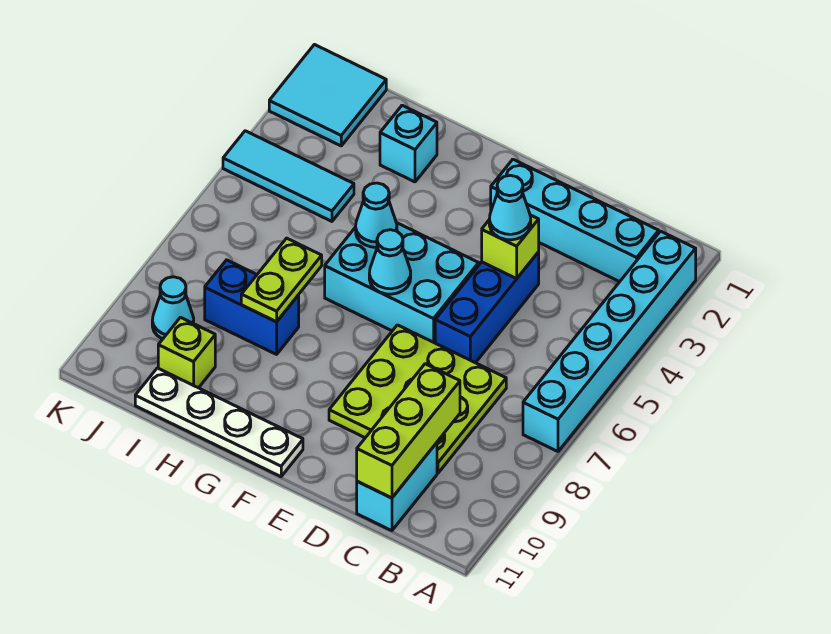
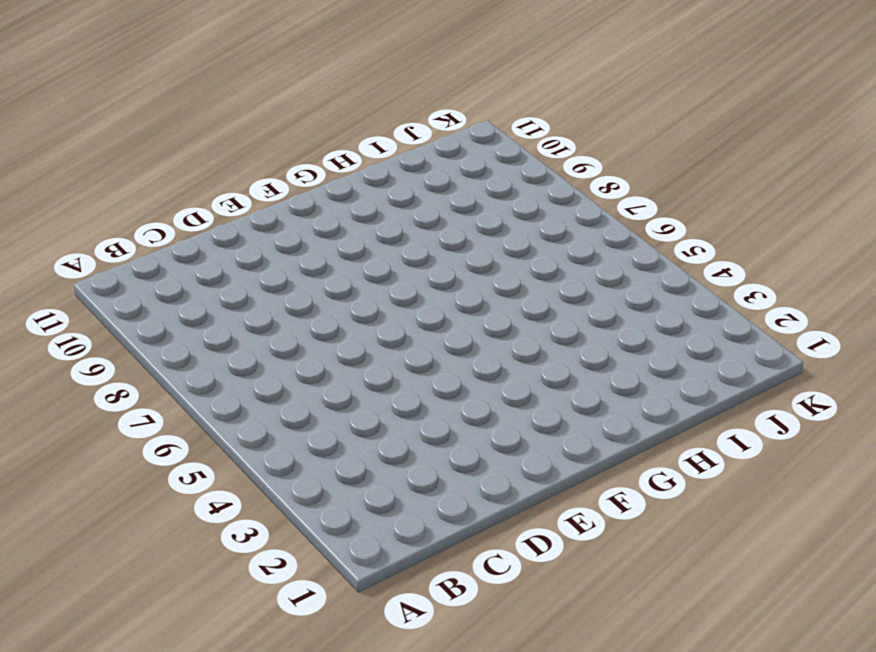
none -> cyan 1x6 brick [523,231,696,451]
none -> cyan 1x4 brick [491,160,659,282]
none -> lime 3x3 plate [329,325,506,473]

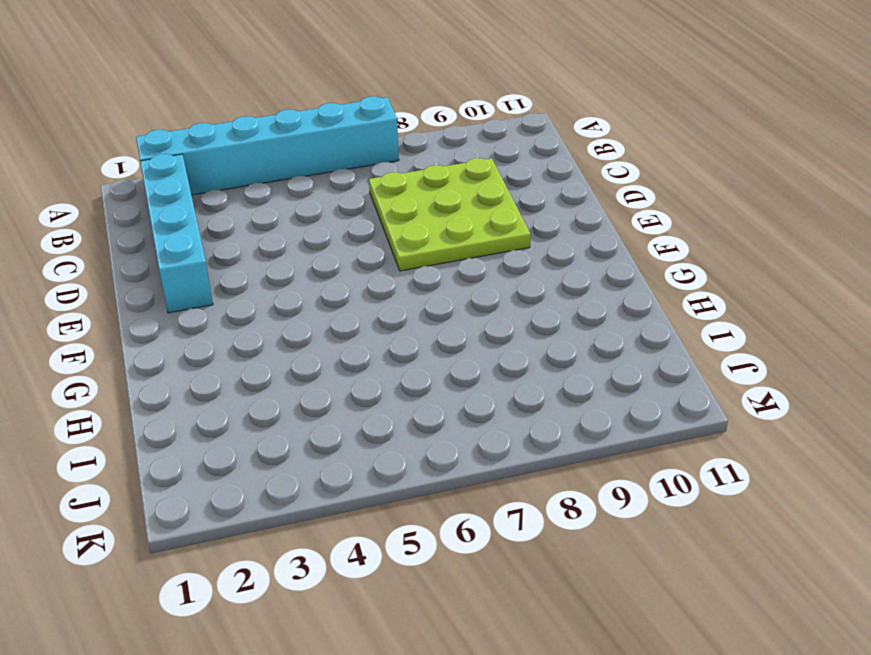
none -> cyan 1x2 brick [357,443,437,531]
none -> blue 1x3 brick [435,252,539,363]
none -> cyan 2x3 brick [325,223,479,343]

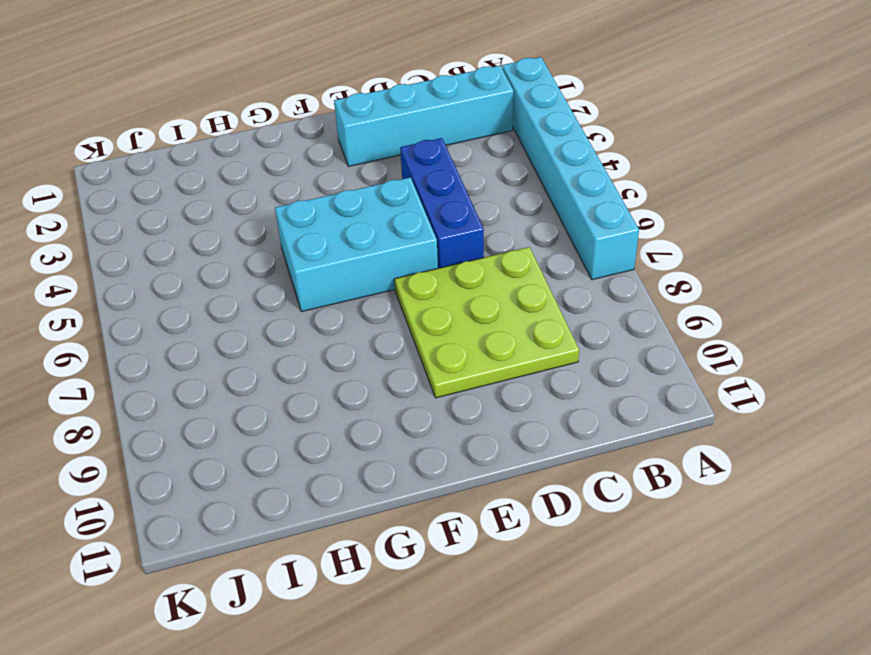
none -> cyan 1x2 brick [357,443,437,531]
none -> white 1x4 plate [135,368,303,477]
none -> cyan 1x1 brick [380,105,437,182]

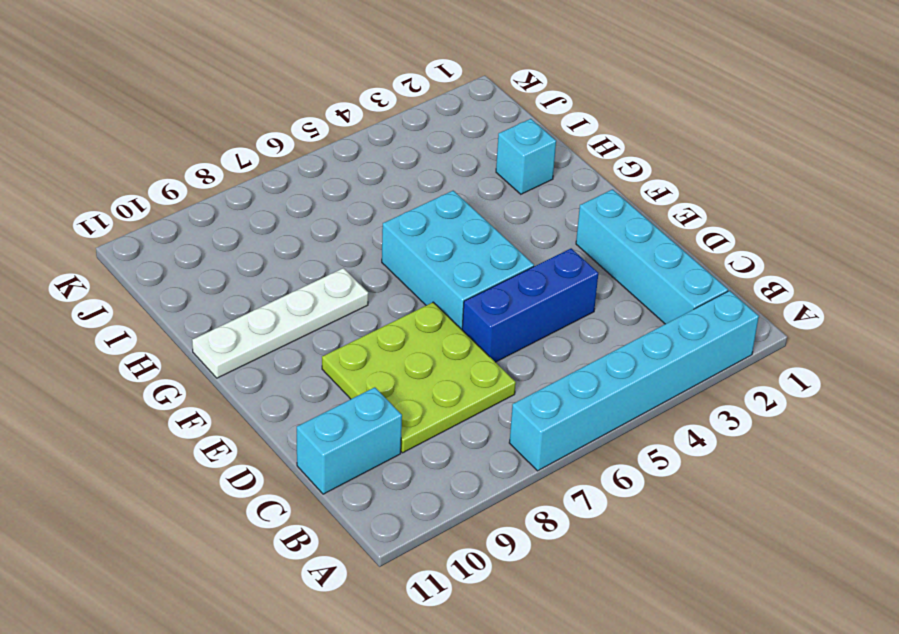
white 1x4 plate [192,268,368,378] -> white 1x4 plate turned to [135,368,303,477]
none -> blue 1x2 brick [205,260,299,354]
none -> cyan 1x3 tile [223,131,354,221]
none -> lime 1x1 brick [158,317,215,388]

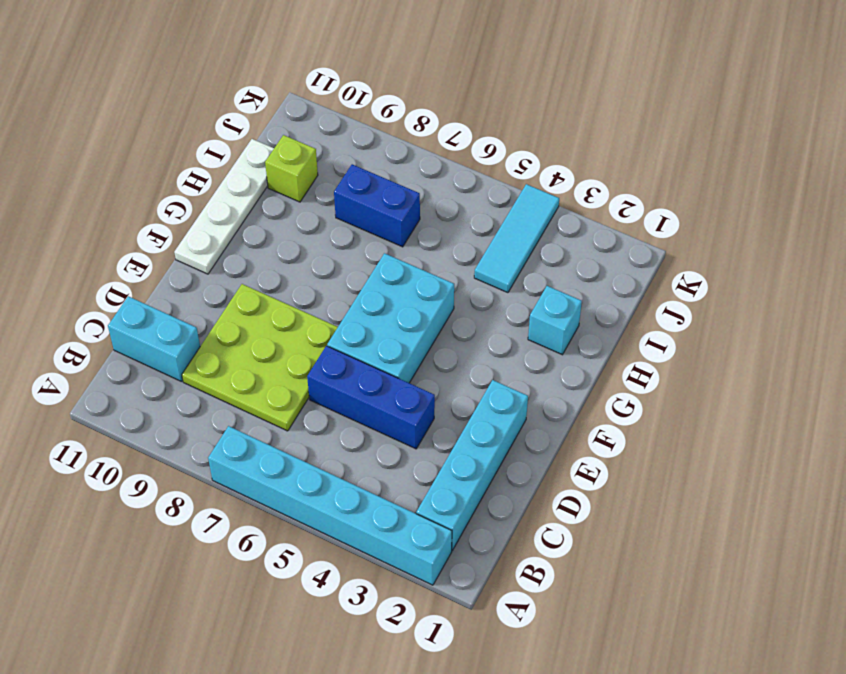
blue 1x2 brick [334,164,420,247] -> blue 1x2 brick turned to [205,260,299,354]
none -> cyan 2x2 tile [269,45,386,146]
none -> cyan 1x1 cone [152,277,194,339]
none -> lime 1x3 brick [357,364,460,498]

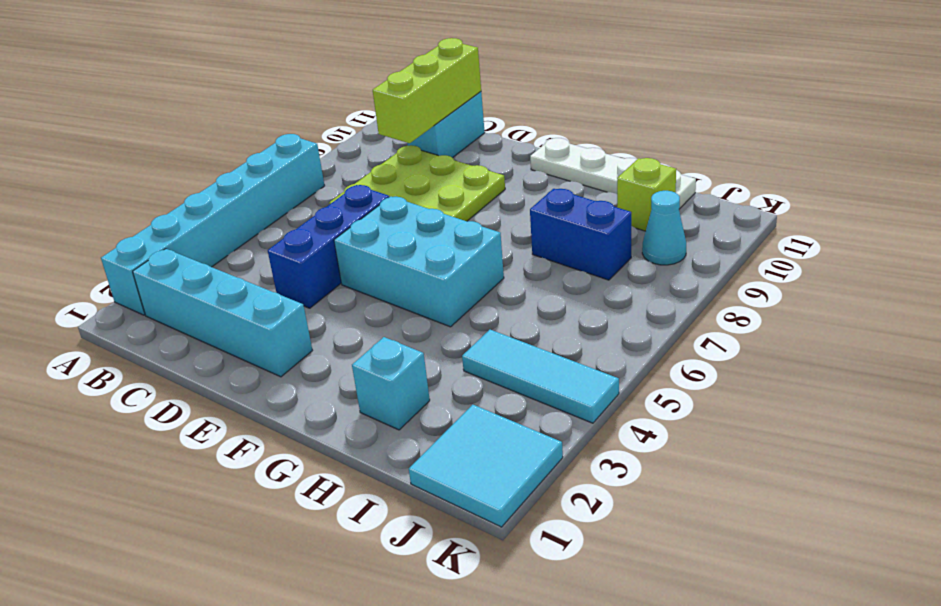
none -> lime 1x1 brick [482,215,539,279]
none -> cyan 1x1 cone [369,230,411,294]
none -> cyan 1x1 cone [356,183,397,247]

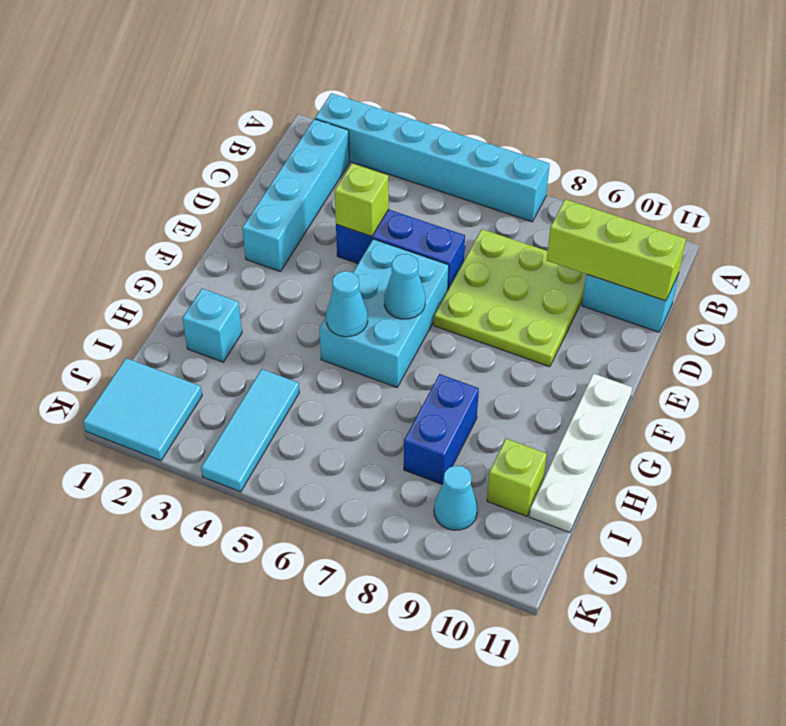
none -> lime 1x2 plate [241,238,322,322]
none -> cyan 1x1 cone [489,175,531,240]

